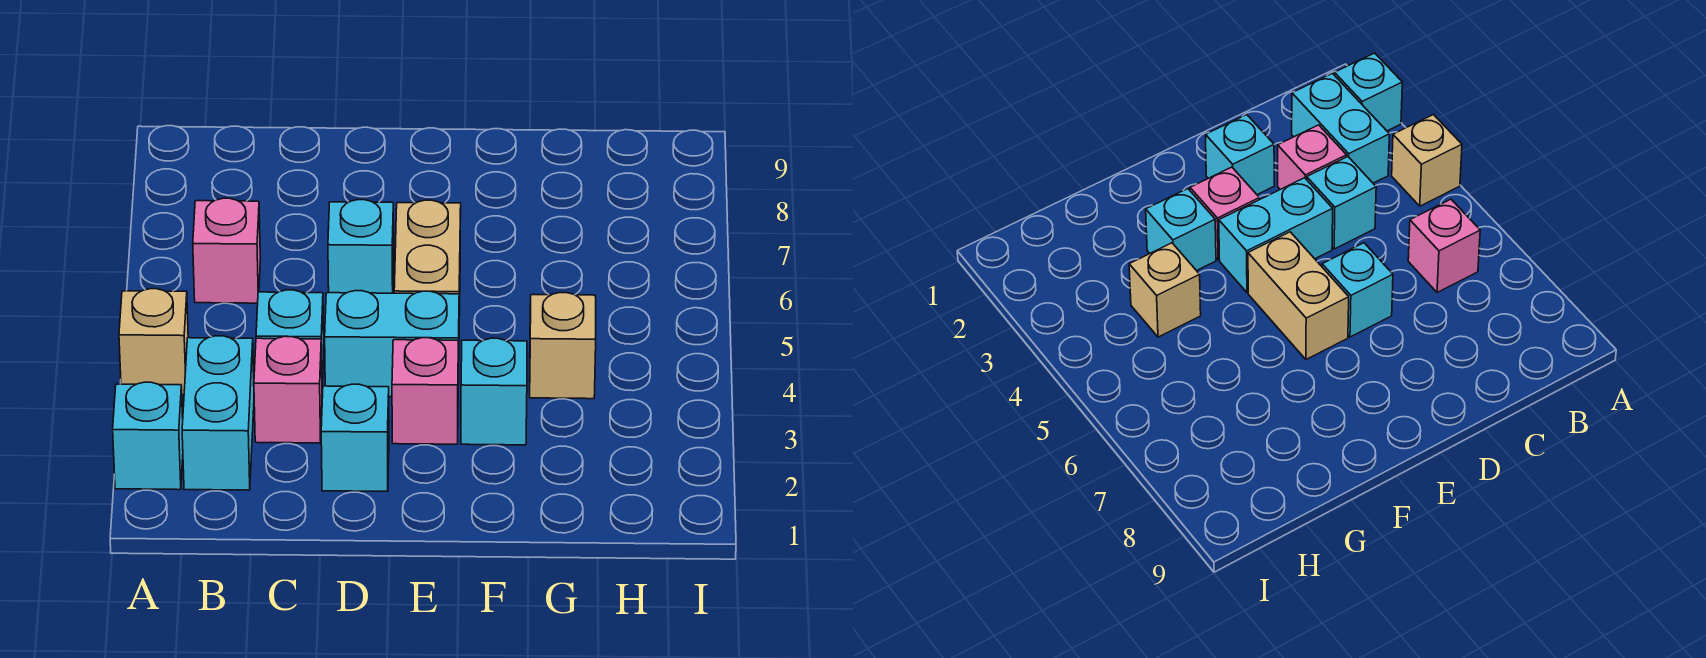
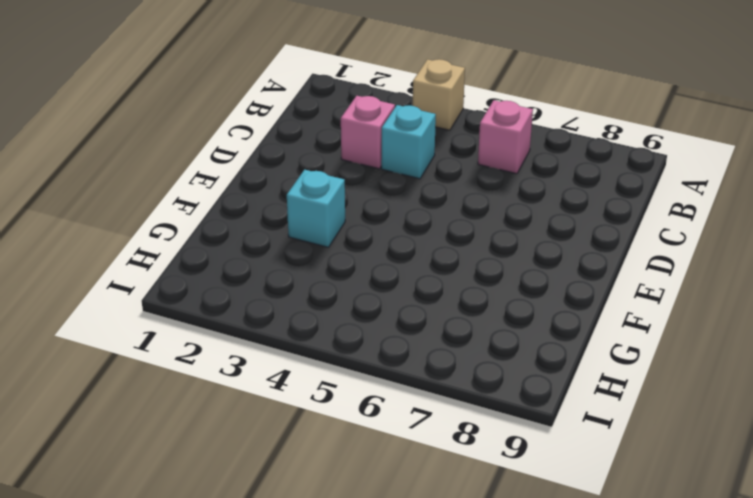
none -> cyan 1x1 brick [113,382,183,490]
none -> cyan 1x2 brick [182,336,254,490]
none -> cyan 1x1 brick [321,384,389,492]

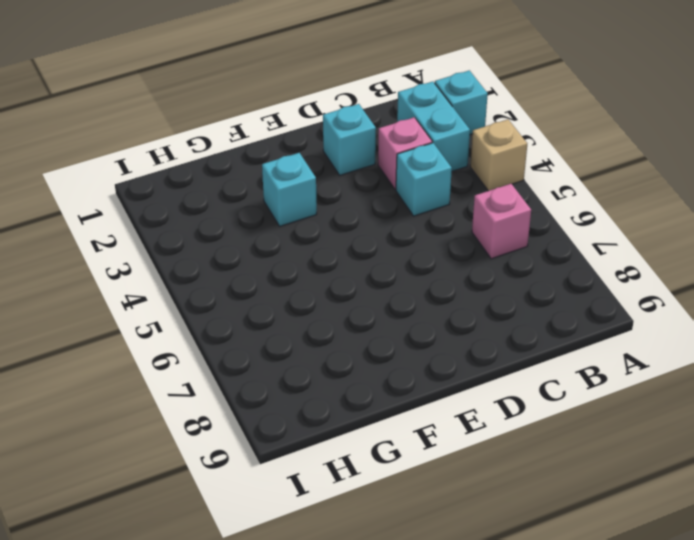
none -> cyan 1x2 brick [325,291,459,397]
none -> cyan 1x1 brick [328,200,394,293]
none -> pink 1x1 brick [392,338,459,444]

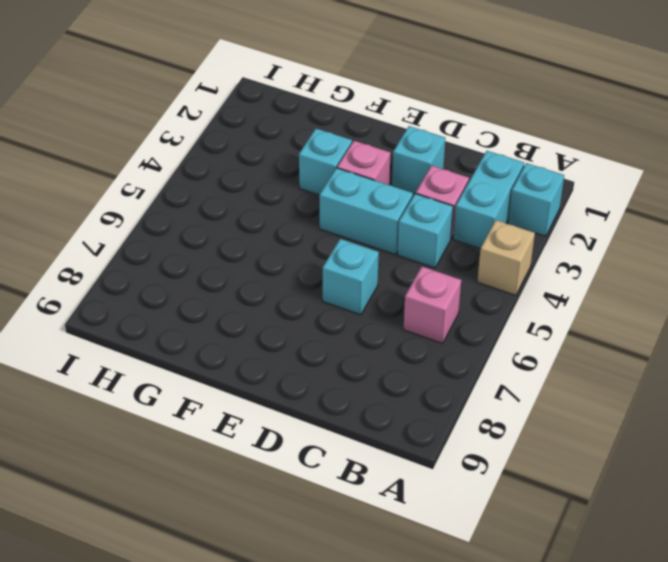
none -> tan 1x2 brick [394,200,461,317]
none -> tan 1x1 brick [530,293,596,399]

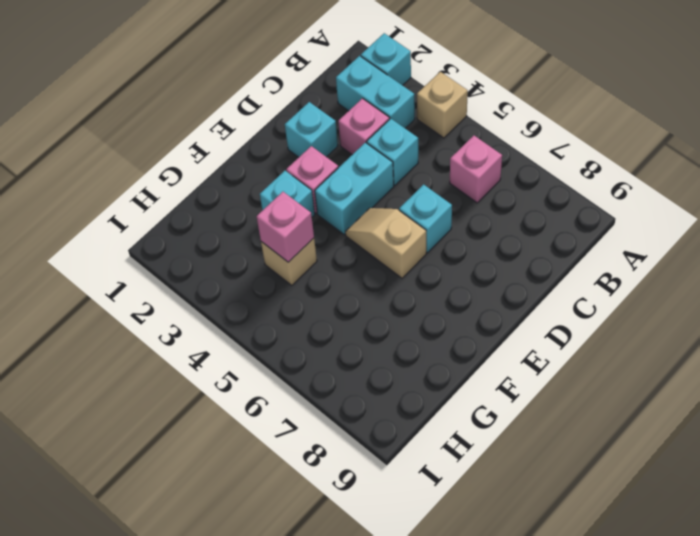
tan 1x2 slope [345,208,426,278] -> tan 1x2 brick [394,200,461,317]
pink 1x1 brick [257,192,314,262] -> none

